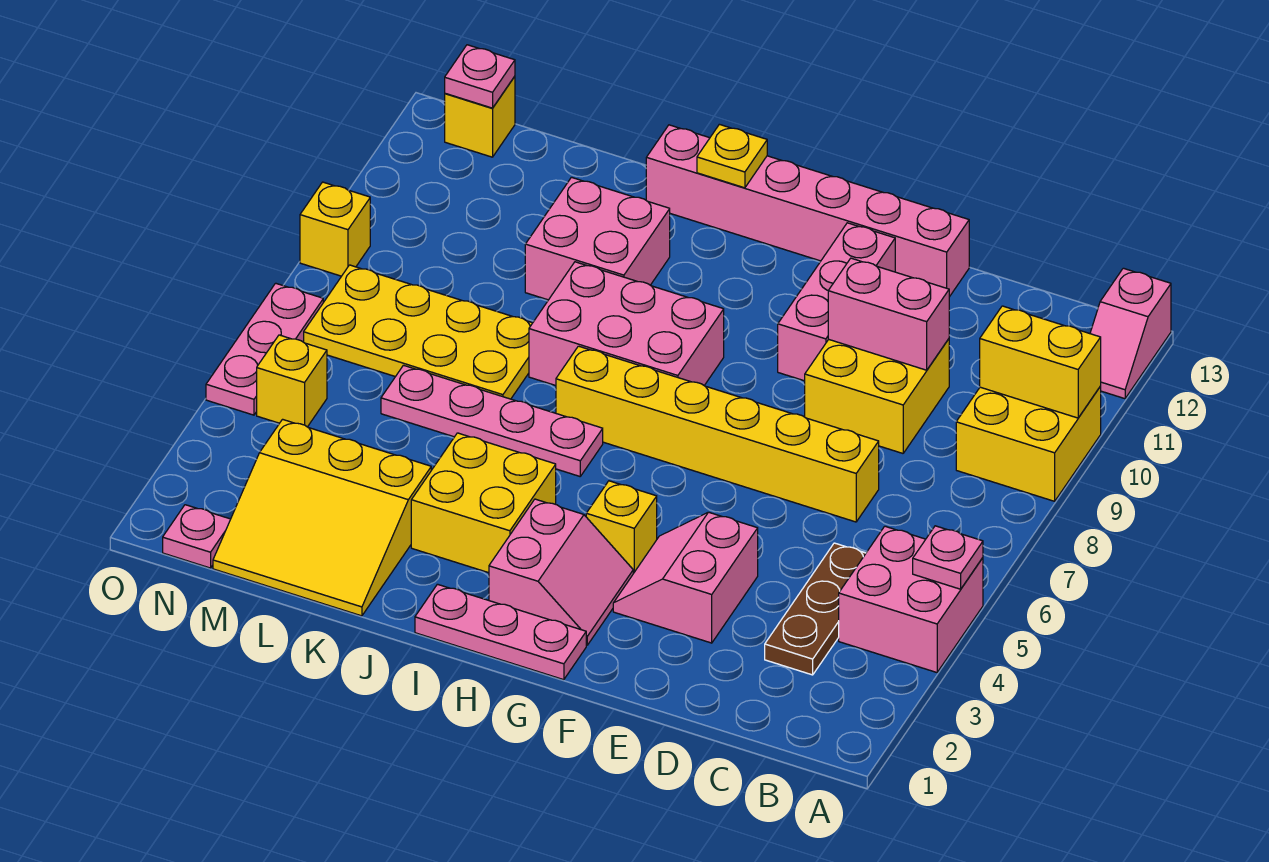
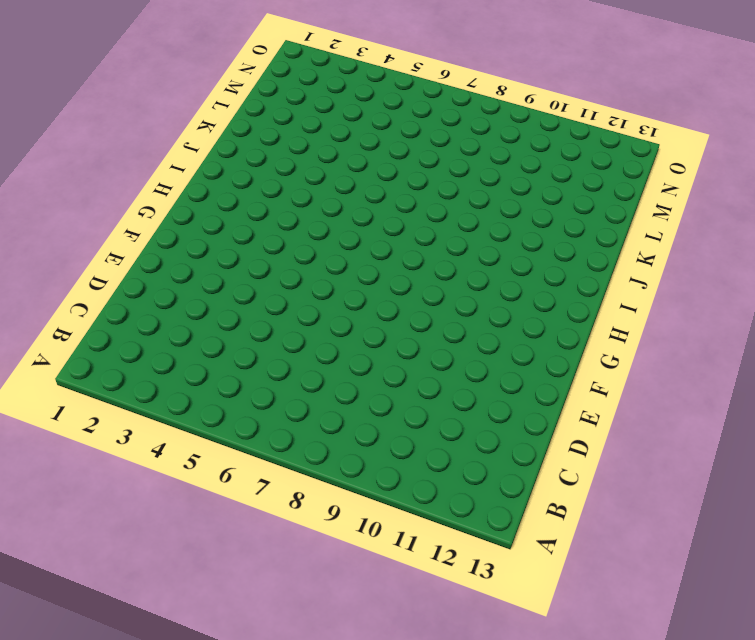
none -> pink 2x2 brick [839,526,983,672]
none -> yellow 2x2 brick [956,386,1101,501]
none -> pink 1x2 slope [1090,268,1171,399]

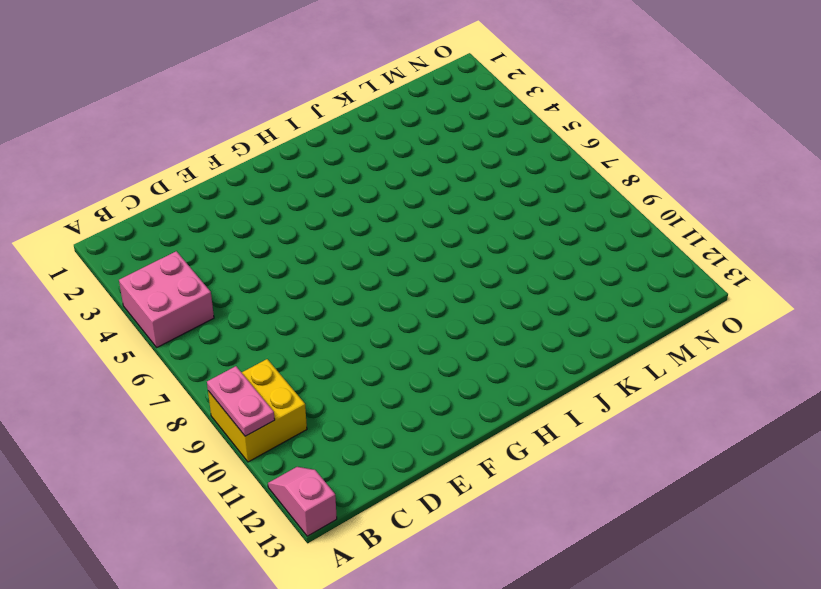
pink 1x2 plate [207,366,275,436] -> yellow 1x2 brick [980,306,1101,418]
none -> brown 1x3 plate [765,543,866,675]
none -> yellow 1x6 brick [556,346,879,522]
none -> yellow 2x2 brick [805,339,949,453]

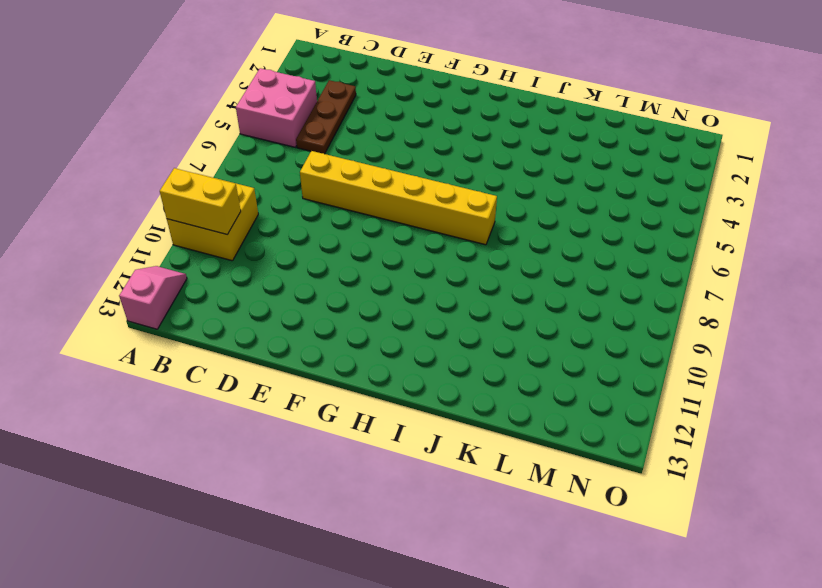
none -> yellow 2x2 brick [805,339,949,453]
none -> pink 2x2 slope [613,512,758,643]
none -> pink 1x6 brick [646,125,969,297]

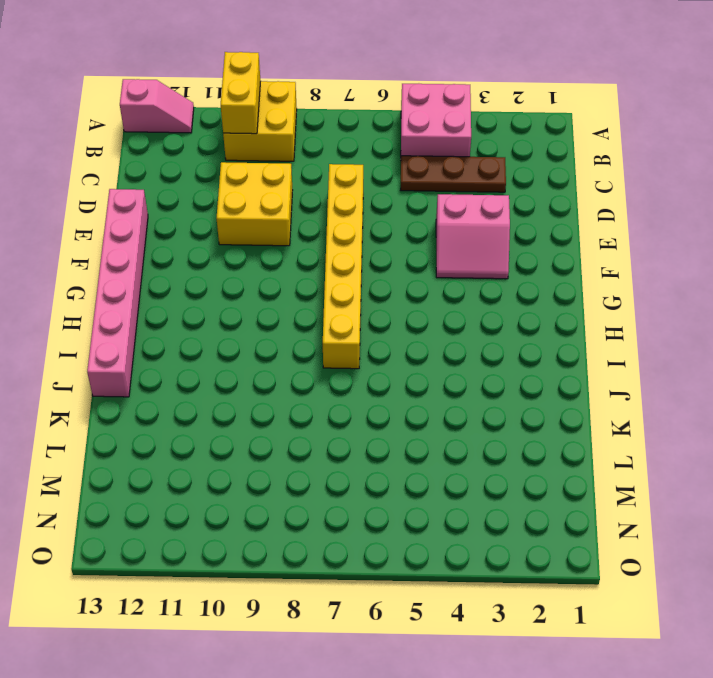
none -> pink 1x3 brick [778,223,895,381]
none -> pink 1x3 plate [415,584,586,680]
none -> pink 2x2 slope [489,499,633,645]

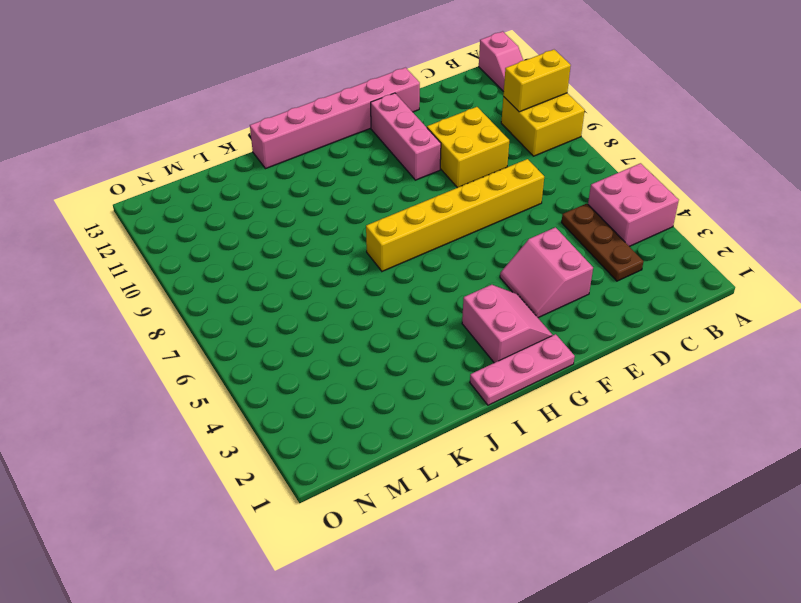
none -> yellow 1x1 brick [586,481,657,573]
none -> pink 2x3 brick [529,262,724,386]
none -> yellow 2x2 brick [411,433,556,573]

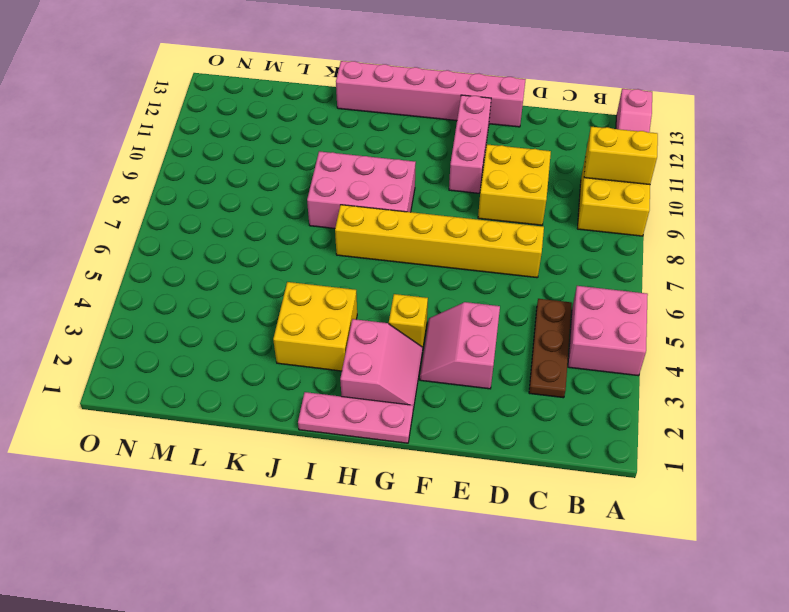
none -> pink 1x4 plate [381,365,603,476]
none -> pink 2x2 brick [525,177,670,300]
none -> yellow 3x3 slope [213,419,431,616]

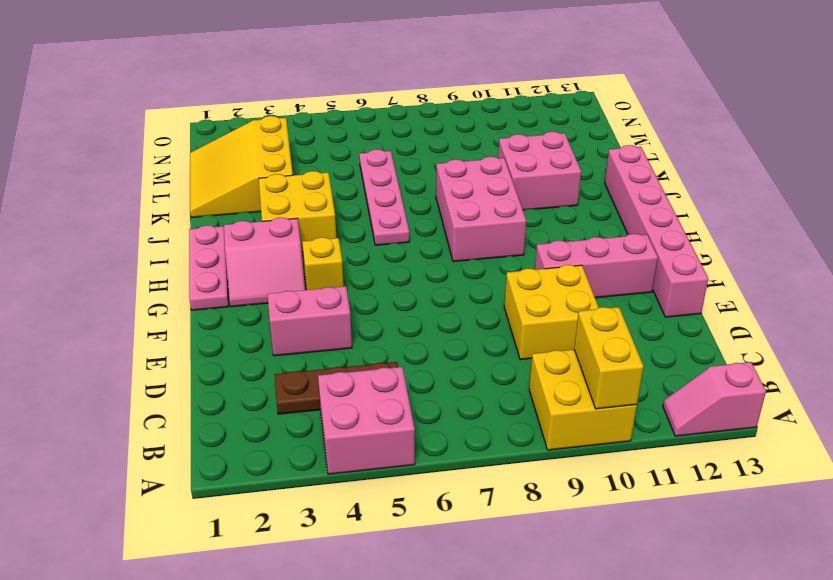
none -> yellow 1x6 brick [556,346,879,522]
none -> yellow 2x4 plate [304,265,532,399]
none -> pink 1x1 plate [163,505,231,568]

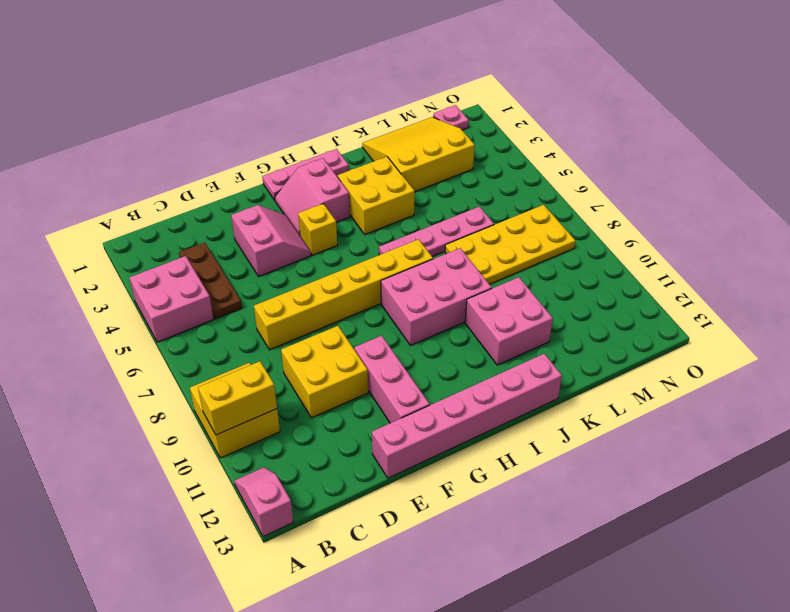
none -> yellow 1x1 brick [257,335,327,427]
none -> yellow 1x1 brick [445,76,515,157]
none -> pink 1x3 plate [206,283,323,415]

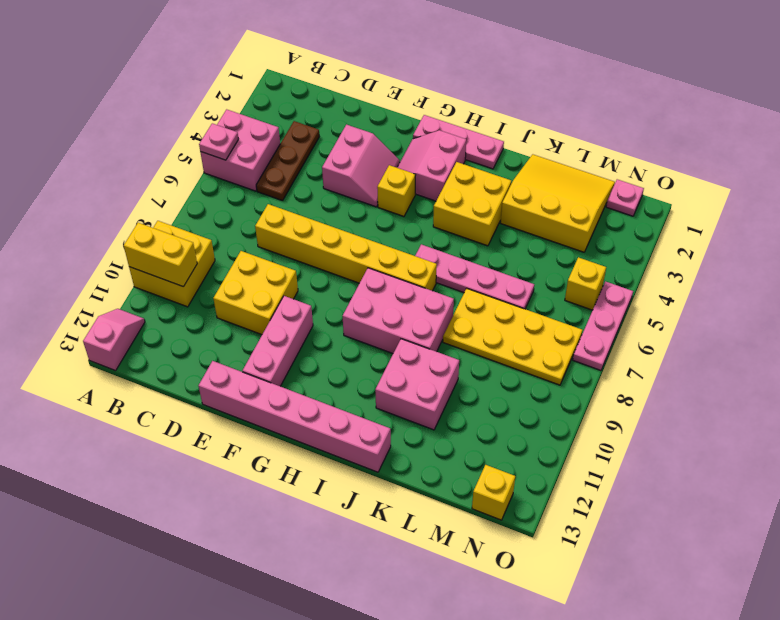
none -> yellow 1x1 brick [300,182,370,276]
none -> pink 1x2 brick [828,258,949,370]
none -> yellow 1x1 plate [697,124,767,188]

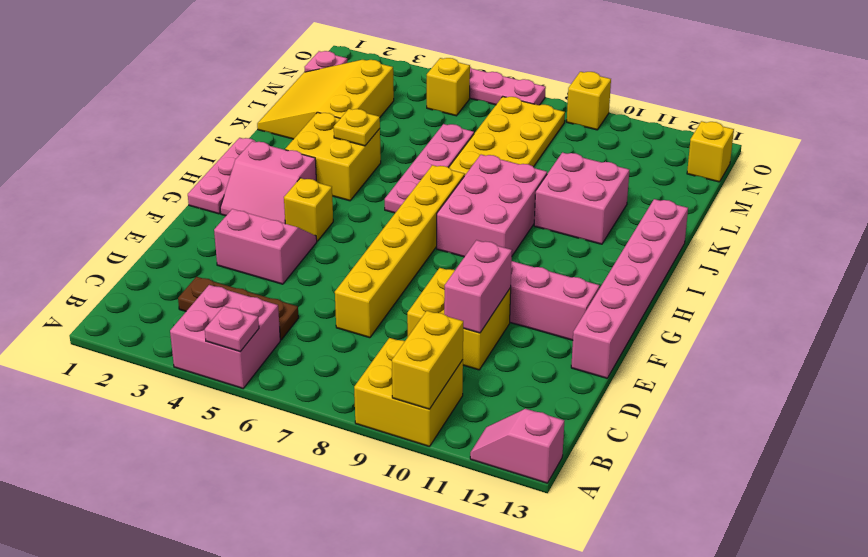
yellow 1x1 plate [334,109,380,146] -> yellow 1x1 plate moved to [697,124,767,188]
none -> pink 1x1 plate [445,45,515,108]

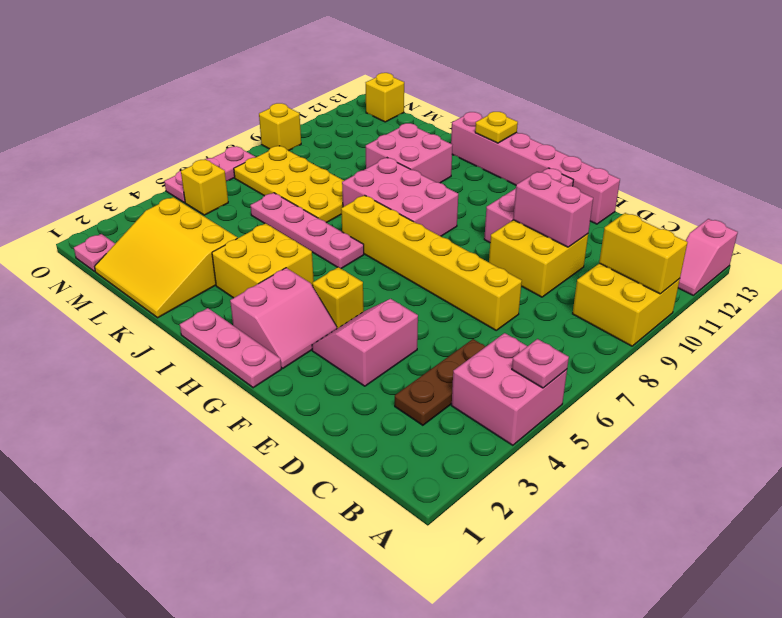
none -> pink 1x1 plate [445,45,515,108]

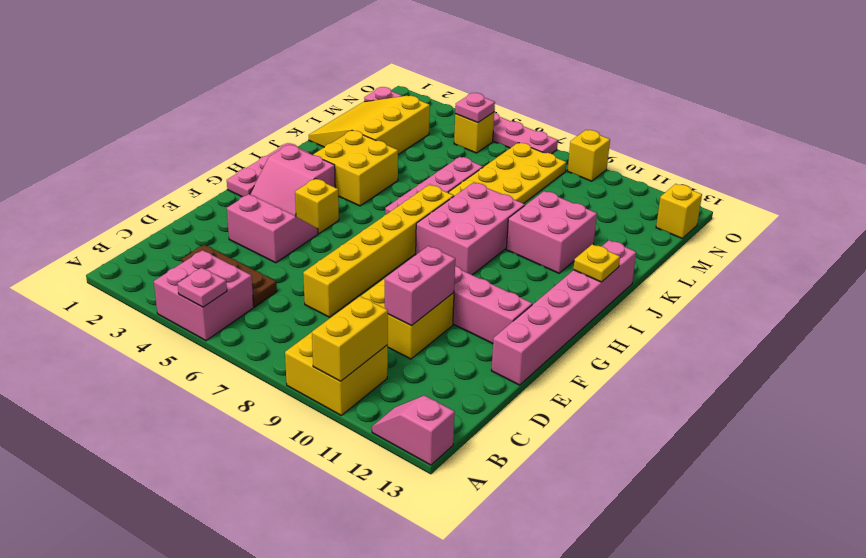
pink 1x1 plate [455,93,495,123] -> pink 1x1 plate moved to [445,45,515,108]

